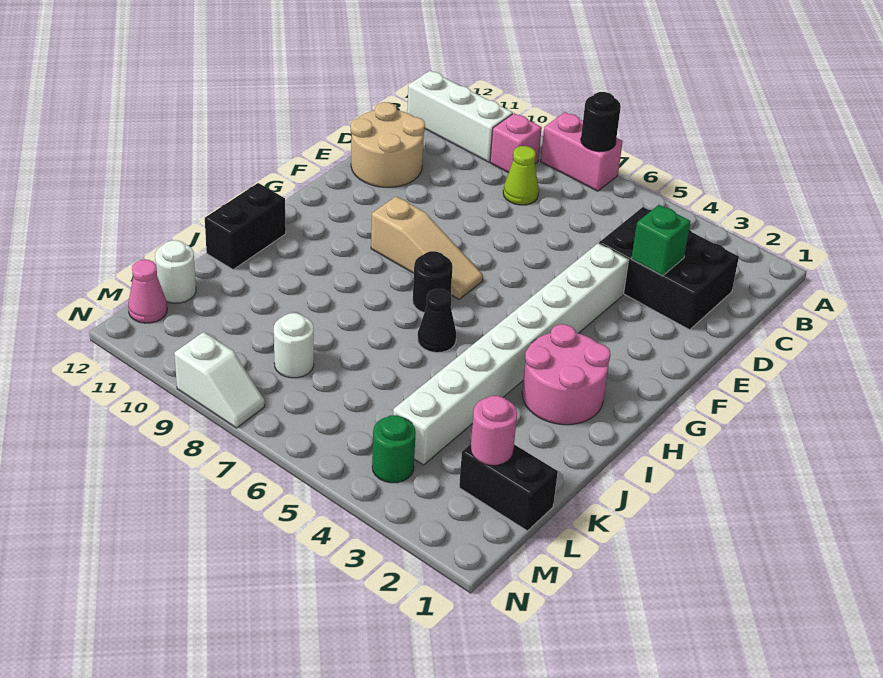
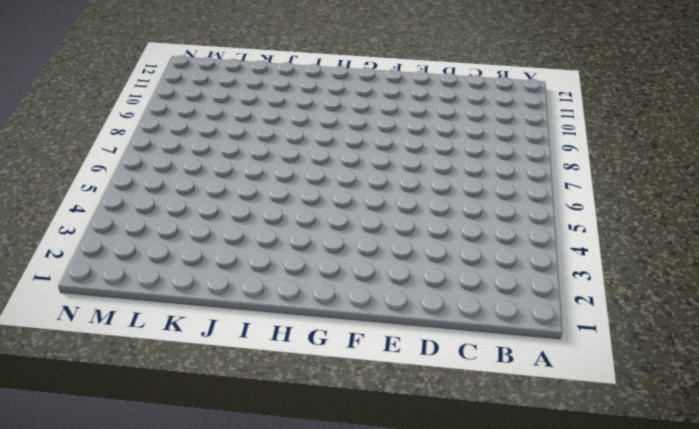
none -> pink 1x2 brick [541,112,623,191]
none -> pink 1x1 brick [490,113,542,173]
none -> white 1x3 brick [407,71,513,162]

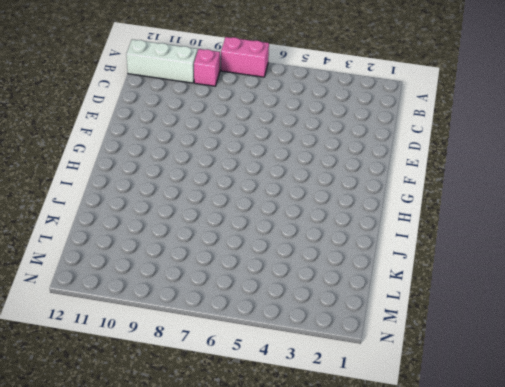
none -> black 2x3 brick [599,207,739,330]
none -> lime 1x1 cone [503,146,539,205]
none -> tan 2x2 round brick [351,102,425,187]

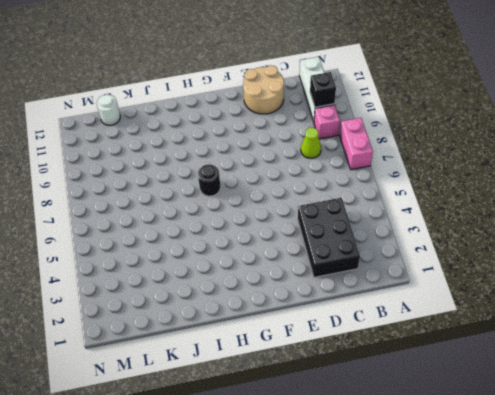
black 1x1 brick [310,72,336,107] -> none
none -> white 1x8 brick [393,244,629,465]
none -> tan 1x3 slope [371,196,483,299]
none -> pink 2x2 round brick [522,324,610,425]

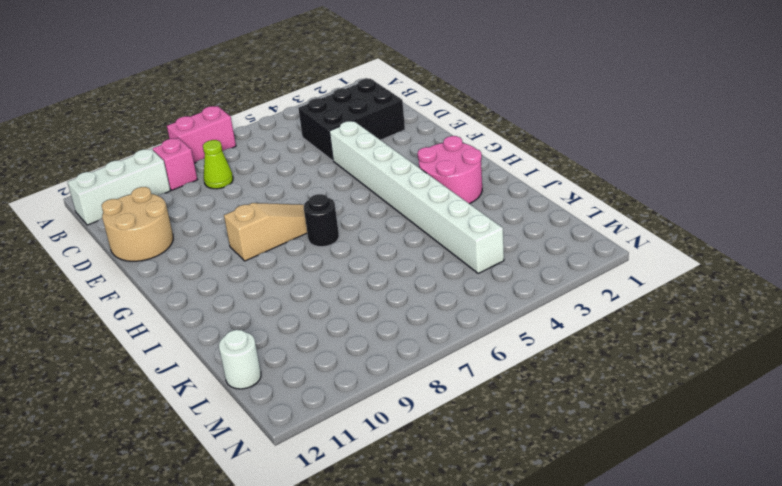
none -> black 1x1 cone [418,289,456,353]
none -> black 1x2 brick [205,183,286,269]
none -> black 1x2 brick [459,444,558,531]

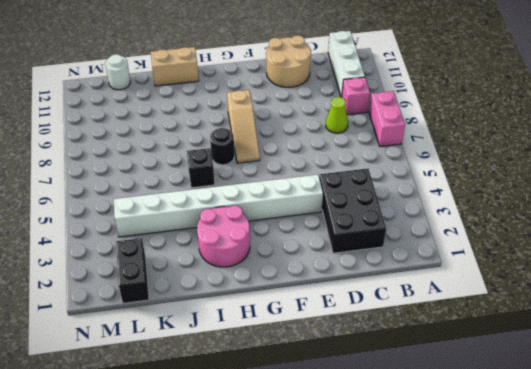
black 1x1 brick [187,148,215,188] -> black 1x1 cone [418,289,456,353]
tan 1x2 brick [151,47,199,86] -> black 1x2 brick [205,183,286,269]
none -> white 1x1 round brick [274,313,314,378]
none -> green 1x1 round brick [372,415,416,483]
none -> pink 1x1 cone [128,260,167,323]

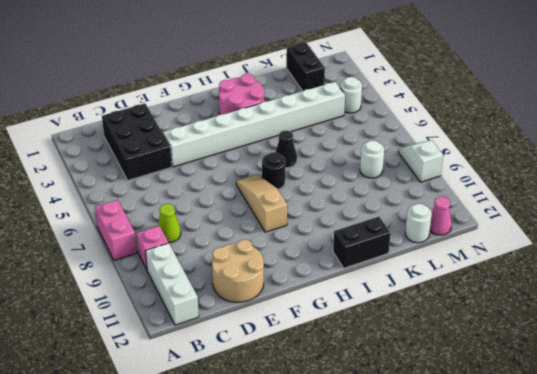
white 1x1 round brick [340,77,362,113] -> green 1x1 round brick [372,415,416,483]
none -> black 1x1 round brick [581,92,621,152]
none -> green 1x1 brick [632,205,691,276]
none -> pink 1x1 round brick [471,396,517,465]

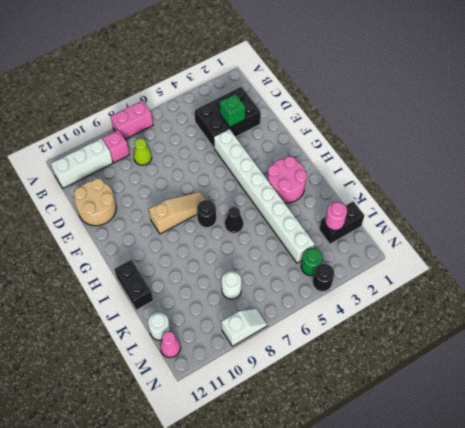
black 1x1 round brick [313,264,334,292] -> black 1x1 round brick moved to [581,92,621,152]

